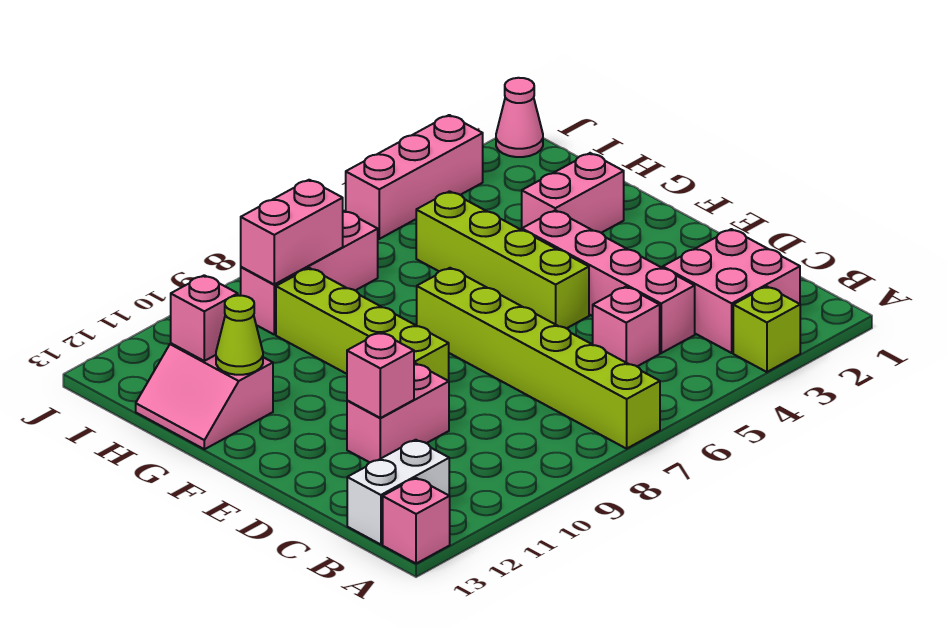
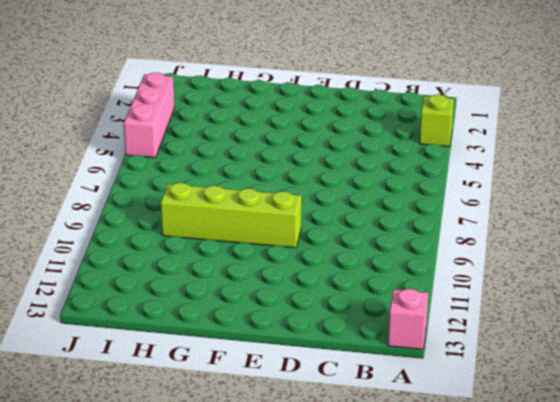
none -> lime 1x6 brick [417,268,660,449]
none -> pink 2x2 brick [663,229,800,353]
none -> white 1x2 brick [347,440,449,545]

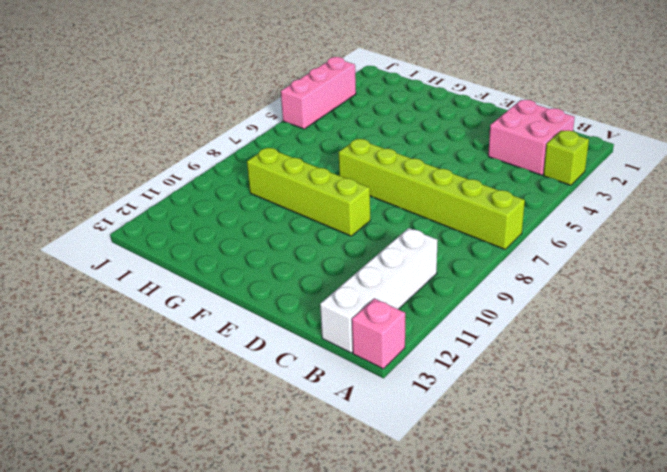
white 1x4 brick [320,228,438,353] -> white 1x2 brick [347,440,449,545]
none -> pink 1x4 brick [522,210,695,353]
none -> pink 1x1 brick [593,287,660,366]
none -> pink 1x2 brick [347,363,449,462]

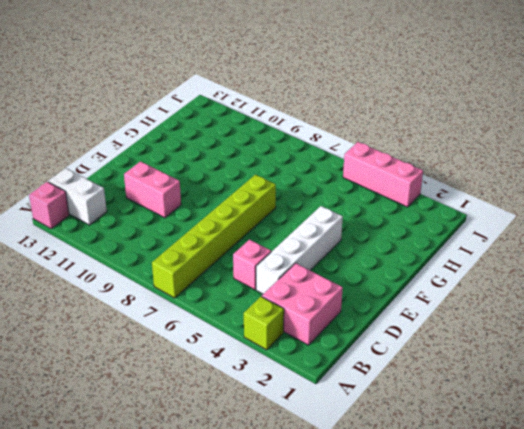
white 1x4 brick [256,206,343,294] -> pink 1x4 brick [522,210,695,353]
none -> lime 1x4 brick [416,191,589,328]
none -> lime 1x4 brick [276,268,449,381]
none -> pink 1x2 brick [522,153,624,233]

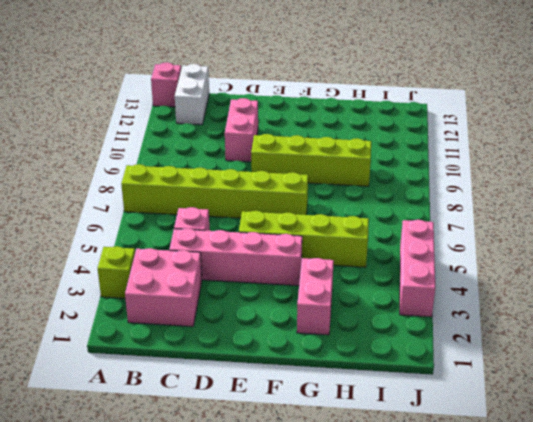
none -> pink 2x2 slope [136,343,273,449]
none -> pink 1x3 brick [241,211,378,334]
none -> pink 1x1 cone [496,78,543,157]

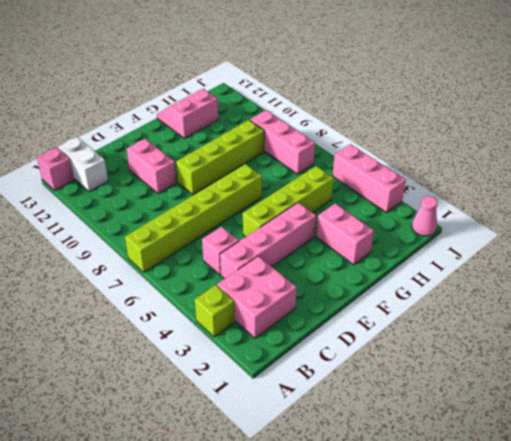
none -> pink 1x1 brick [347,332,414,418]
none -> lime 1x1 cone [216,295,263,375]
none -> pink 1x1 brick [171,275,238,361]

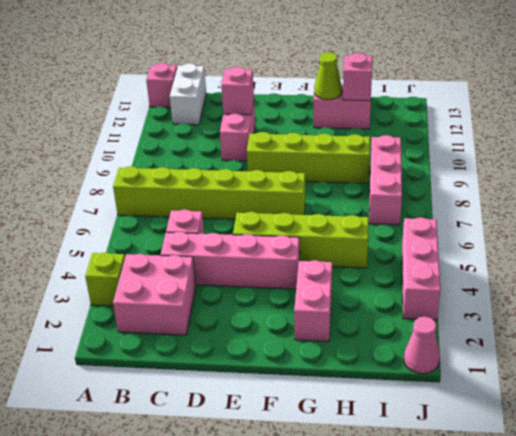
none -> pink 1x2 brick [241,180,343,284]

